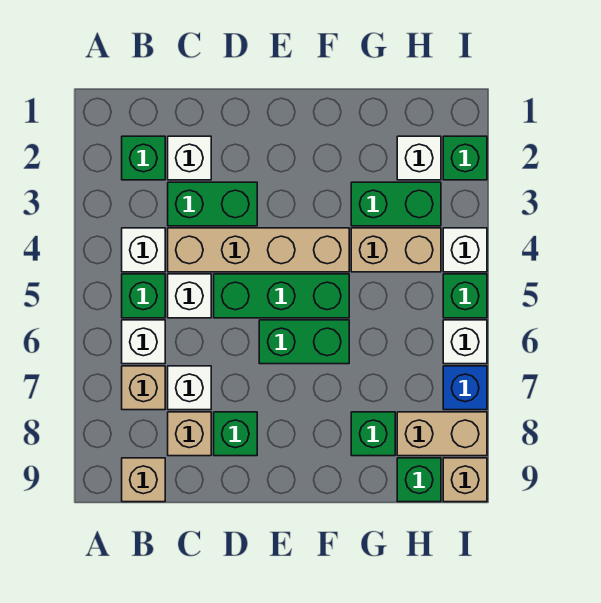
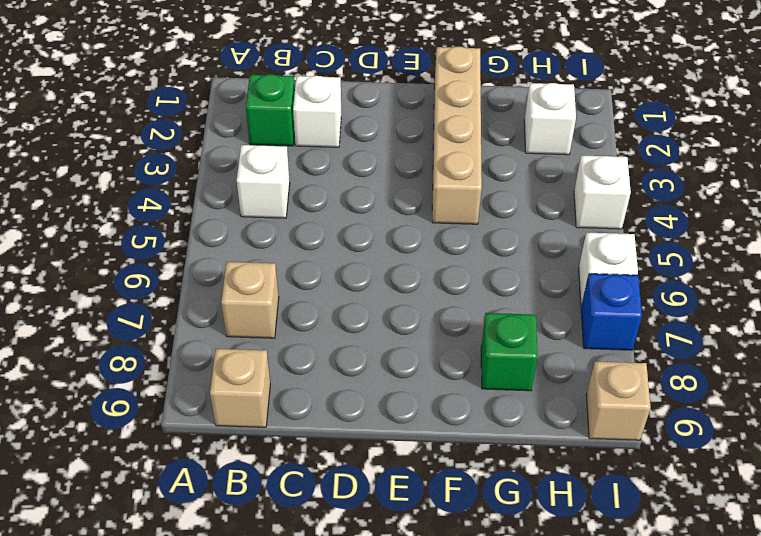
tan 1x4 brick [432,47,482,224] -> tan 1x4 brick turned to [168,228,349,272]
none -> green 1x1 brick [122,274,165,318]
none -> white 1x1 brick [122,320,165,364]
none -> green 1x2 brick [168,182,257,226]

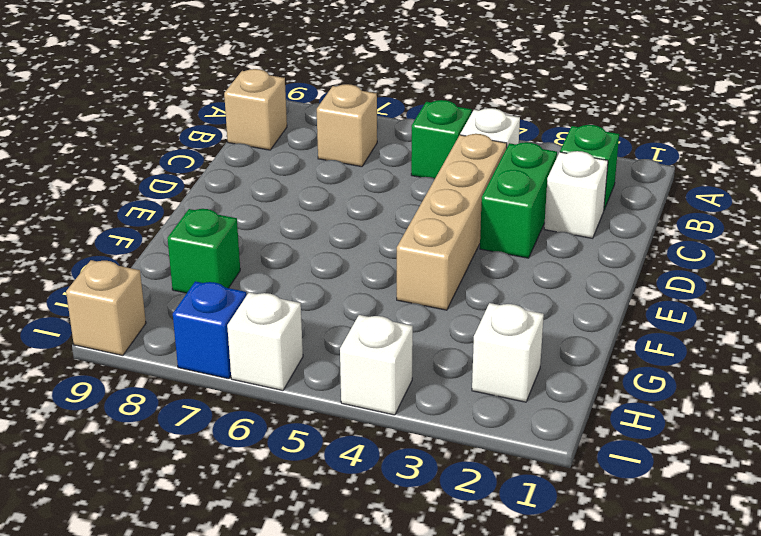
none -> white 1x1 brick [122,320,165,364]
none -> white 1x1 brick [168,274,211,318]
none -> white 1x1 brick [168,366,211,410]

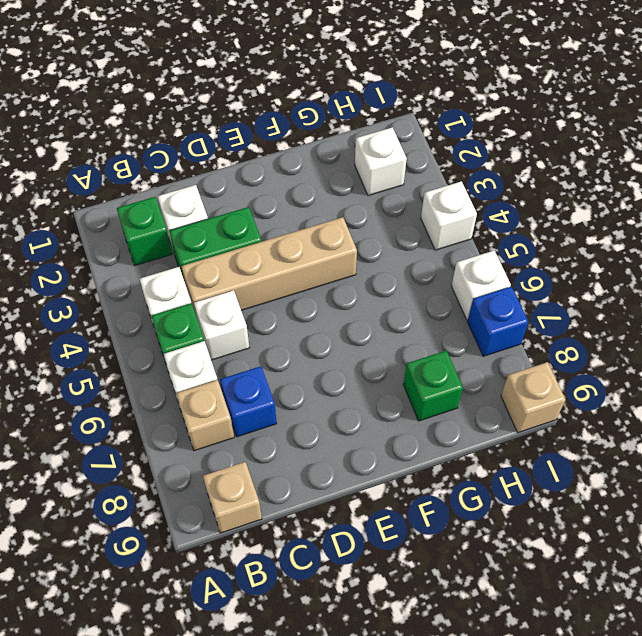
blue 1x1 brick [220,366,277,437] -> white 1x1 brick [168,366,211,410]
none -> tan 1x1 brick [168,412,211,456]
none -> green 1x3 brick [214,274,349,318]
none -> green 1x1 brick [214,412,257,456]

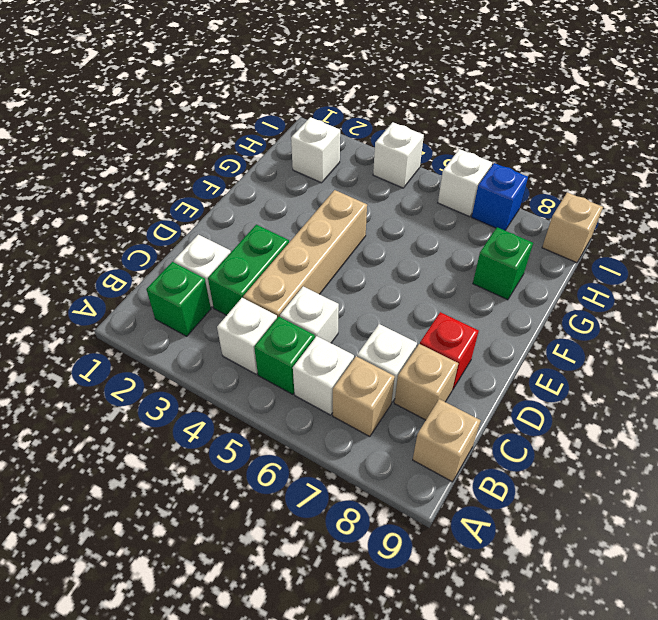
red 1x1 brick [420,312,479,390] -> green 1x1 brick [214,412,257,456]
none -> green 1x3 brick [214,274,349,318]
none -> green 1x2 brick [259,320,349,364]
none -> green 1x2 brick [351,182,441,226]

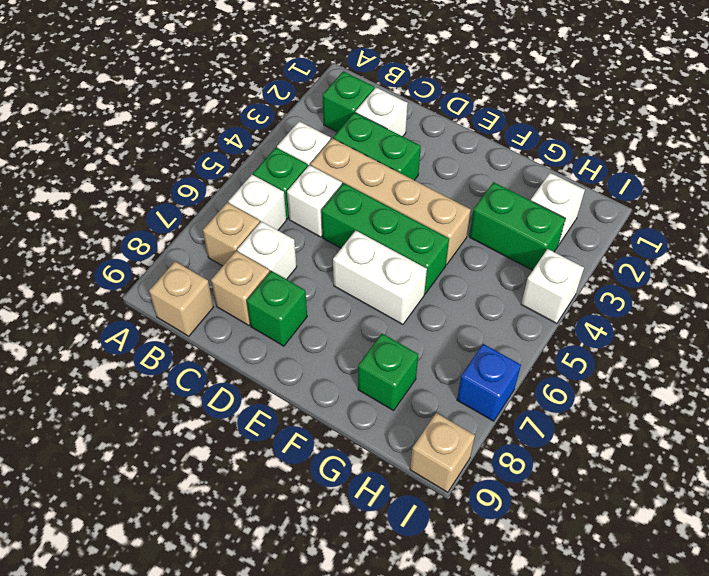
white 1x2 brick [333,230,427,324] -> green 1x2 brick [259,320,349,364]
none -> tan 1x2 brick [351,228,441,272]
none -> tan 1x2 brick [397,412,487,456]
none -> green 1x1 brick [397,458,441,502]

